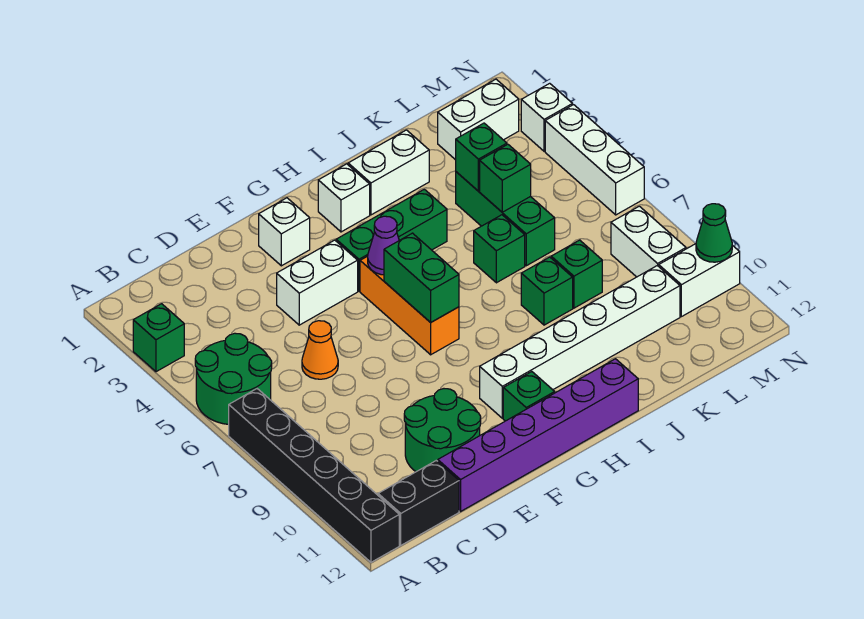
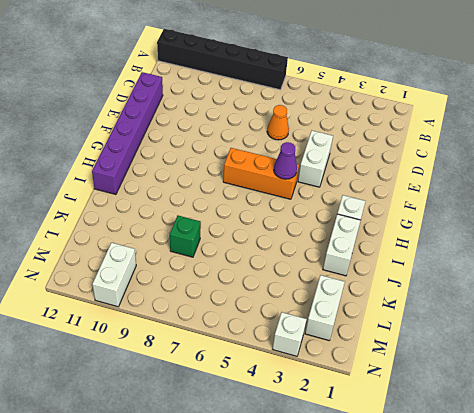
none -> green 1x1 brick [133,304,184,372]
none -> green 2x2 round brick [195,333,272,424]
none -> black 1x2 brick [378,460,459,545]

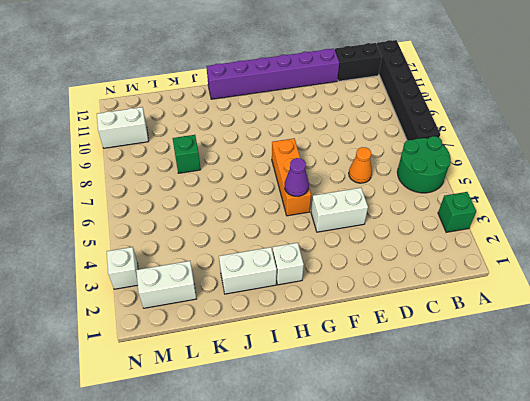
none -> green 2x2 round brick [404,389,481,472]
none -> white 1x1 brick [259,198,310,266]
none -> green 1x3 brick [336,189,447,291]

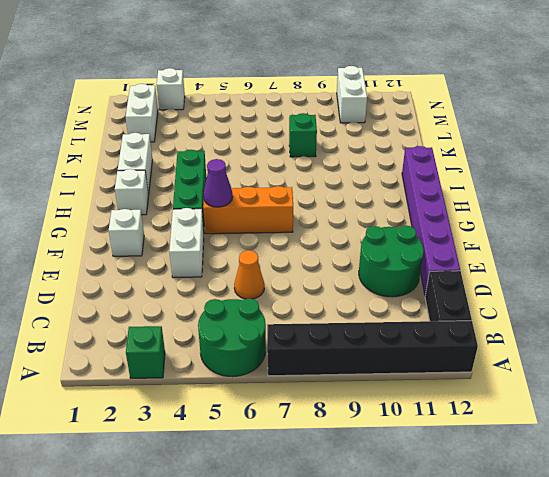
none -> white 1x6 brick [480,266,680,418]
none -> green 1x1 brick [503,372,555,421]
none -> green 1x1 brick [474,215,525,283]

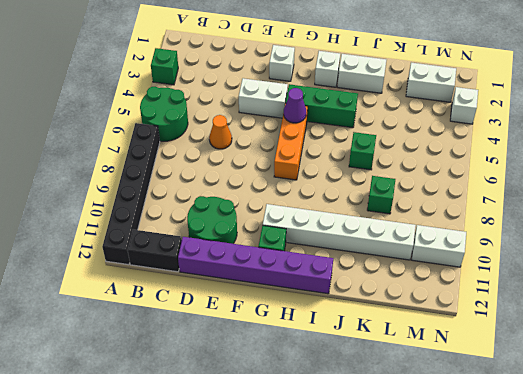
none -> green 1x1 brick [521,257,573,325]
none -> green 1x3 brick [456,172,555,266]
none -> white 1x2 brick [611,206,686,277]

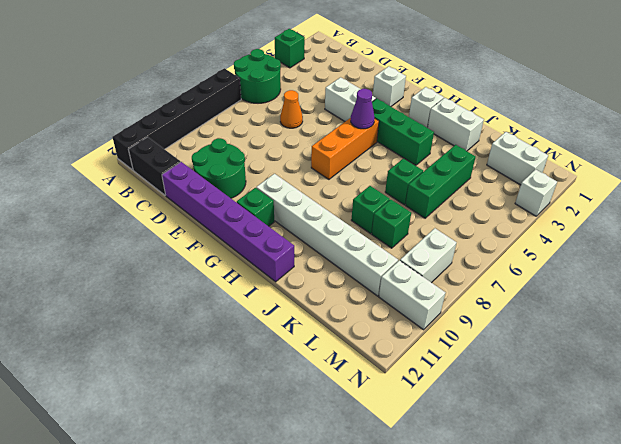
none -> white 1x3 brick [545,105,644,215]
none -> green 1x2 brick [384,233,459,322]
none -> green 1x1 brick [456,123,507,191]

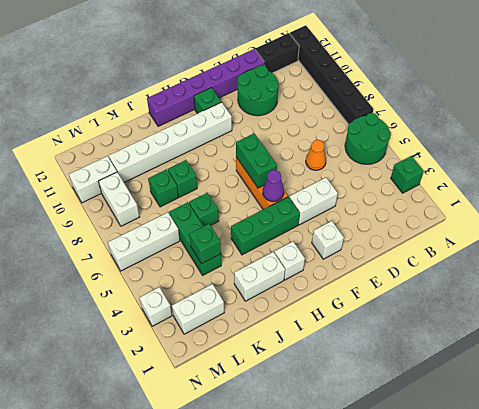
white 1x3 brick [108,212,180,271] -> white 1x3 brick turned to [545,105,644,215]
none -> green 1x1 brick [480,144,531,212]
none -> green 1x1 cone [696,204,732,262]

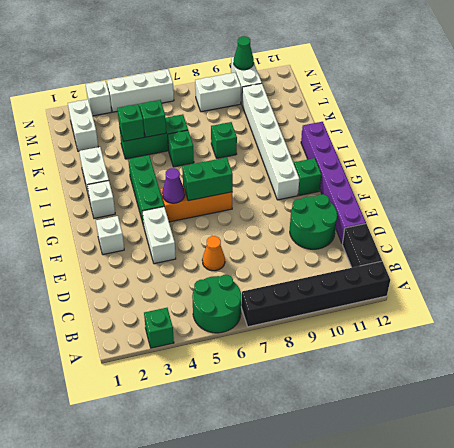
none -> green 1x1 brick [551,240,602,308]

